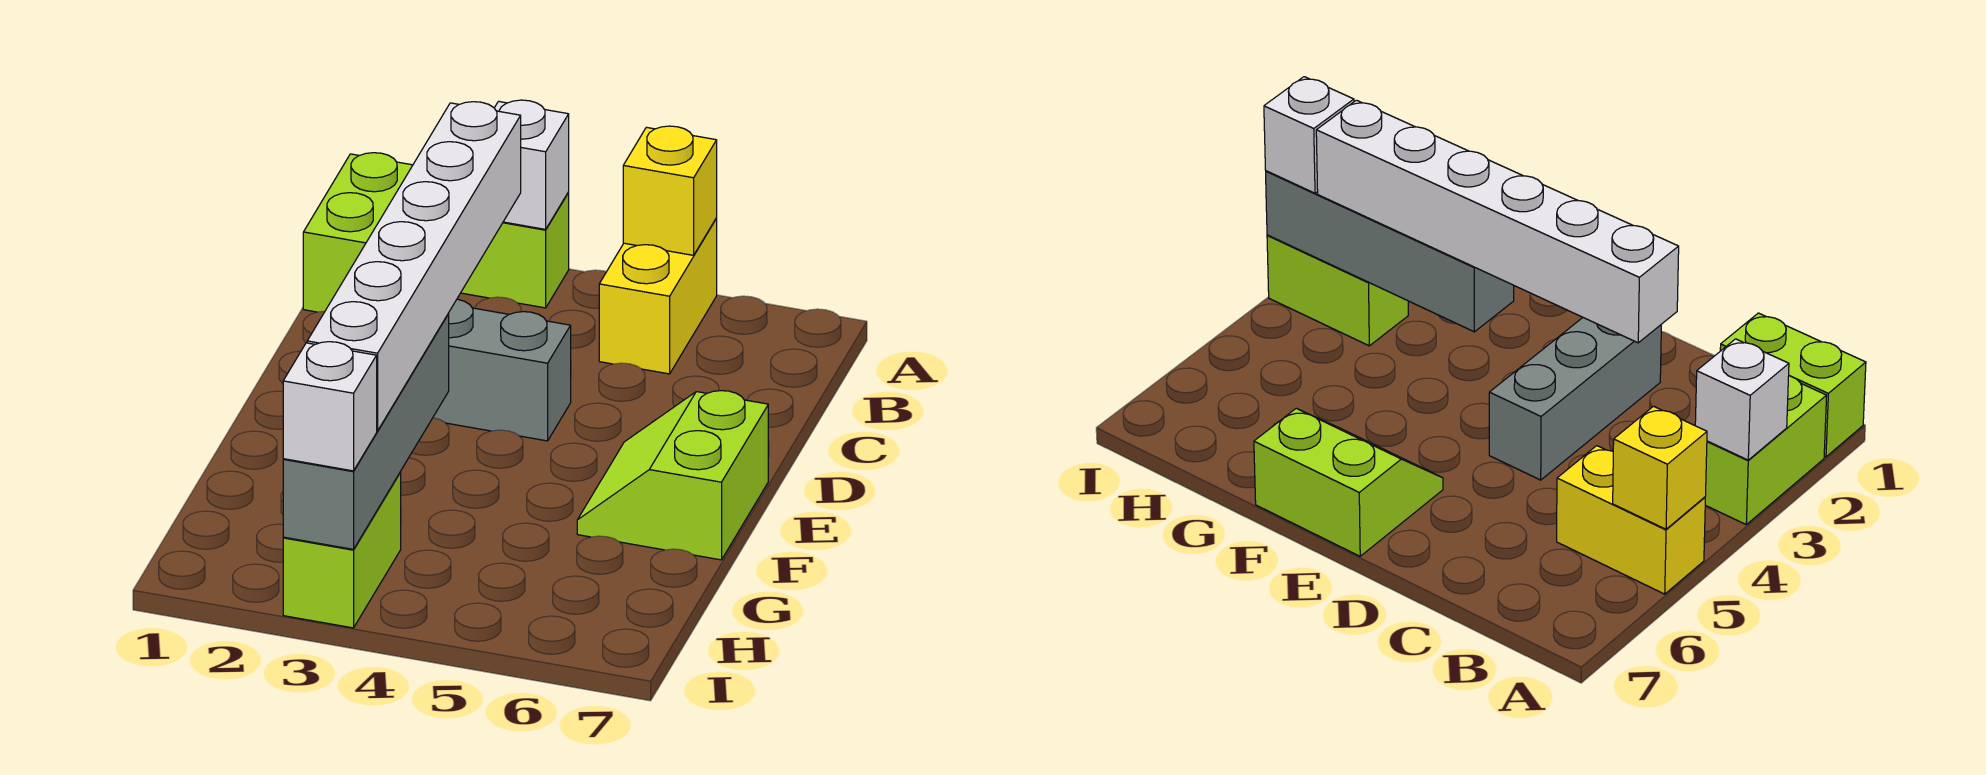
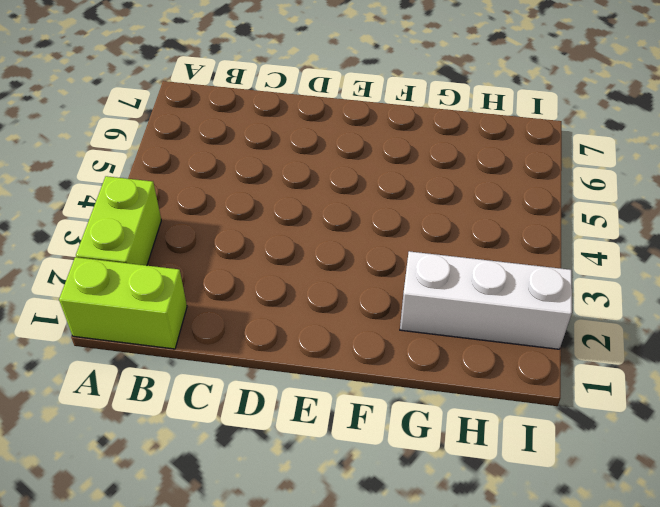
white 1x3 brick [400,251,572,349] -> none
none -> yellow 1x2 brick [599,219,717,374]
none -> grey 1x3 brick [433,299,571,441]

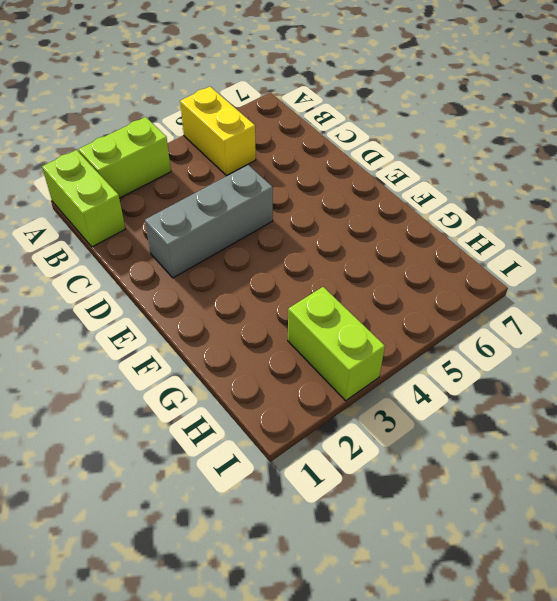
none -> lime 2x2 slope [577,391,768,560]
none -> white 1x1 brick [494,100,569,229]

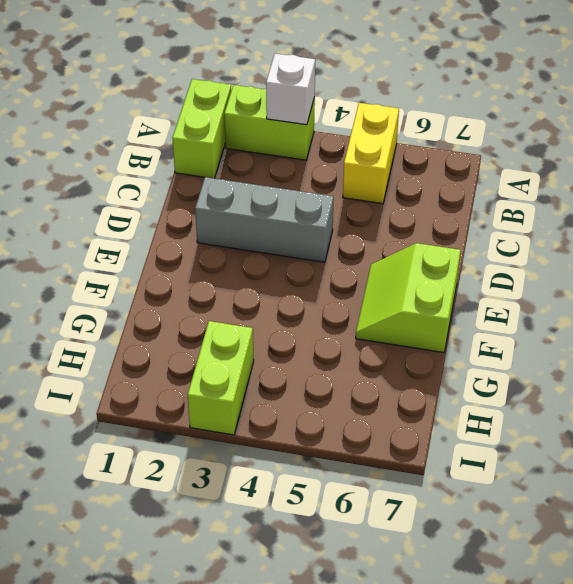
none -> yellow 1x1 brick [623,126,717,255]
none -> grey 1x4 brick [283,314,449,549]

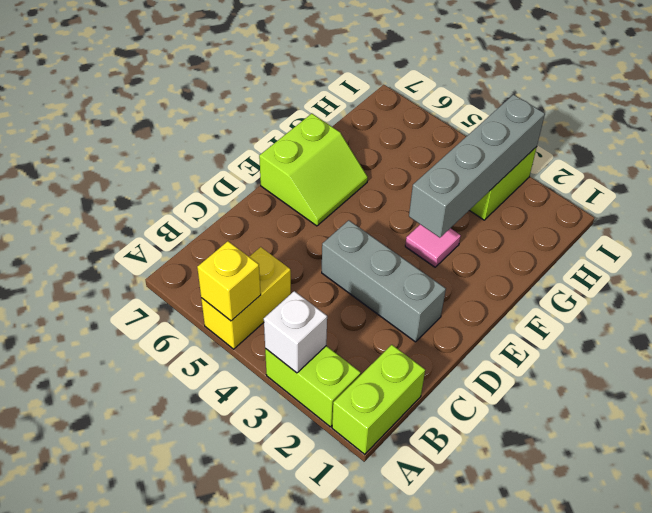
pink 1x1 tile [405,225,461,267] -> none
none -> white 1x6 brick [307,102,521,431]
none -> white 1x1 brick [283,342,377,471]

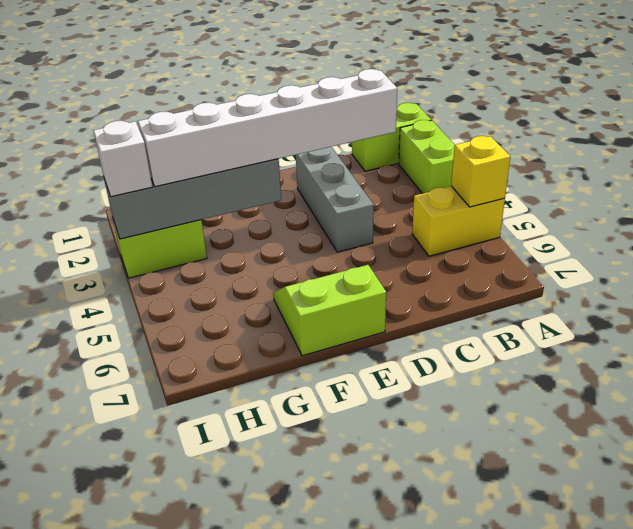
none -> white 1x1 brick [494,100,569,229]

